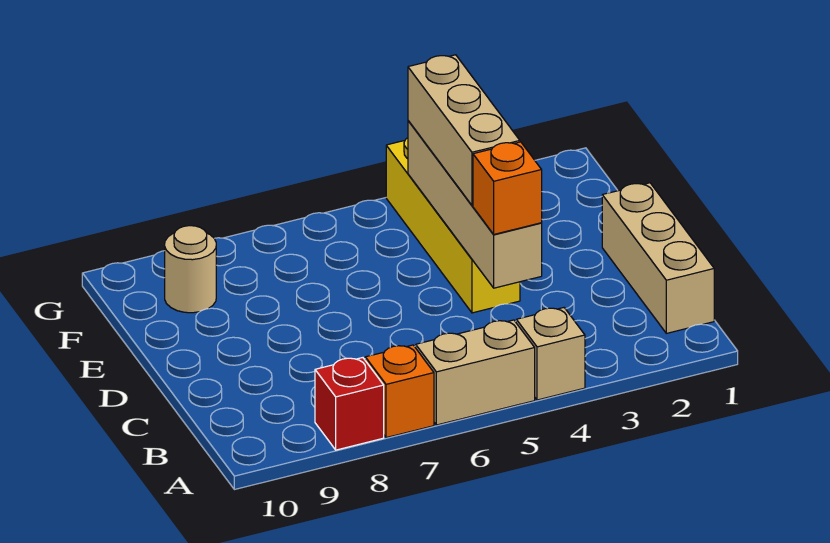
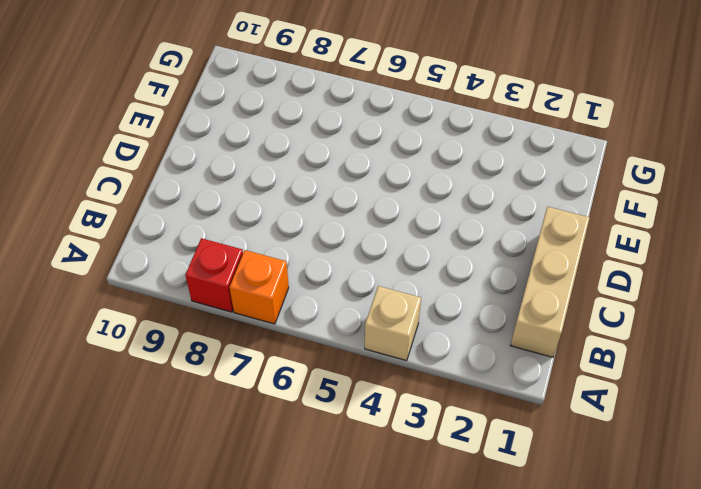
none -> tan 1x2 brick [416,320,535,425]
none -> yellow 1x4 brick [386,138,520,313]

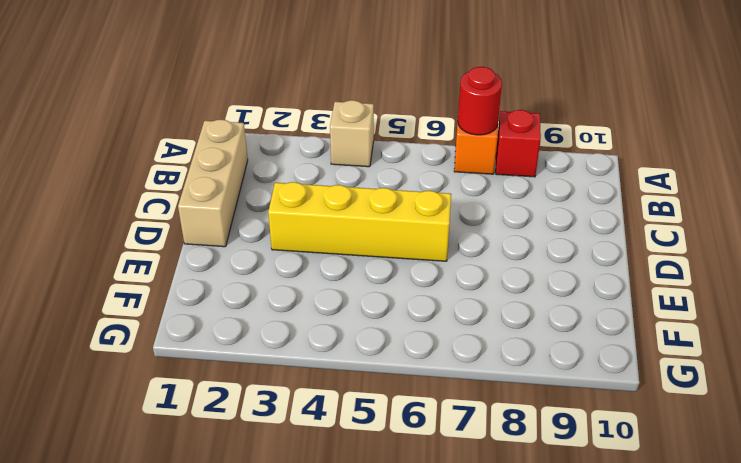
red 1x1 round brick [458,67,502,135] -> none
yellow 1x4 brick [268,182,451,261] -> yellow 1x4 brick turned to [386,138,520,313]
none -> tan 1x2 brick [416,320,535,425]
none -> tan 1x1 round brick [165,226,216,313]

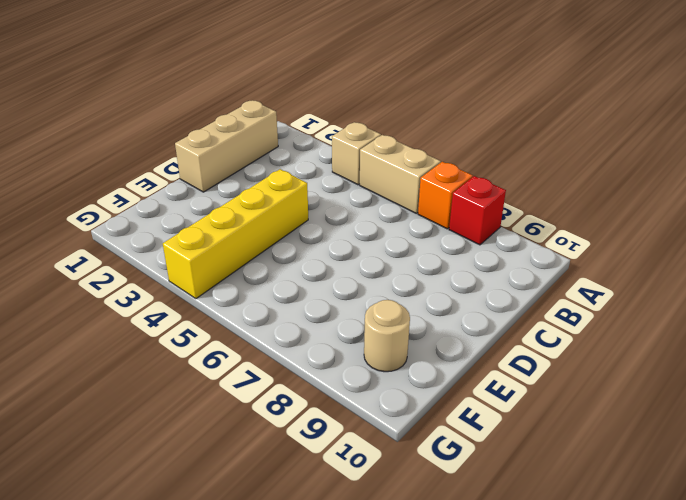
none -> tan 1x4 brick [408,121,542,288]
none -> orange 1x1 brick [473,142,542,234]

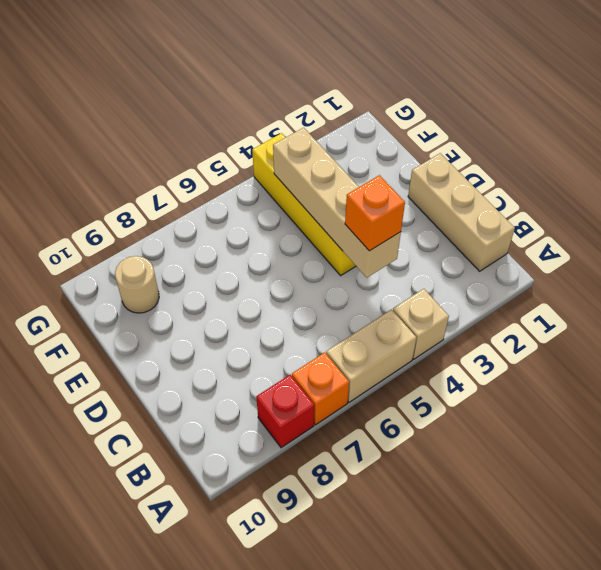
none -> tan 1x3 brick [408,55,520,205]

